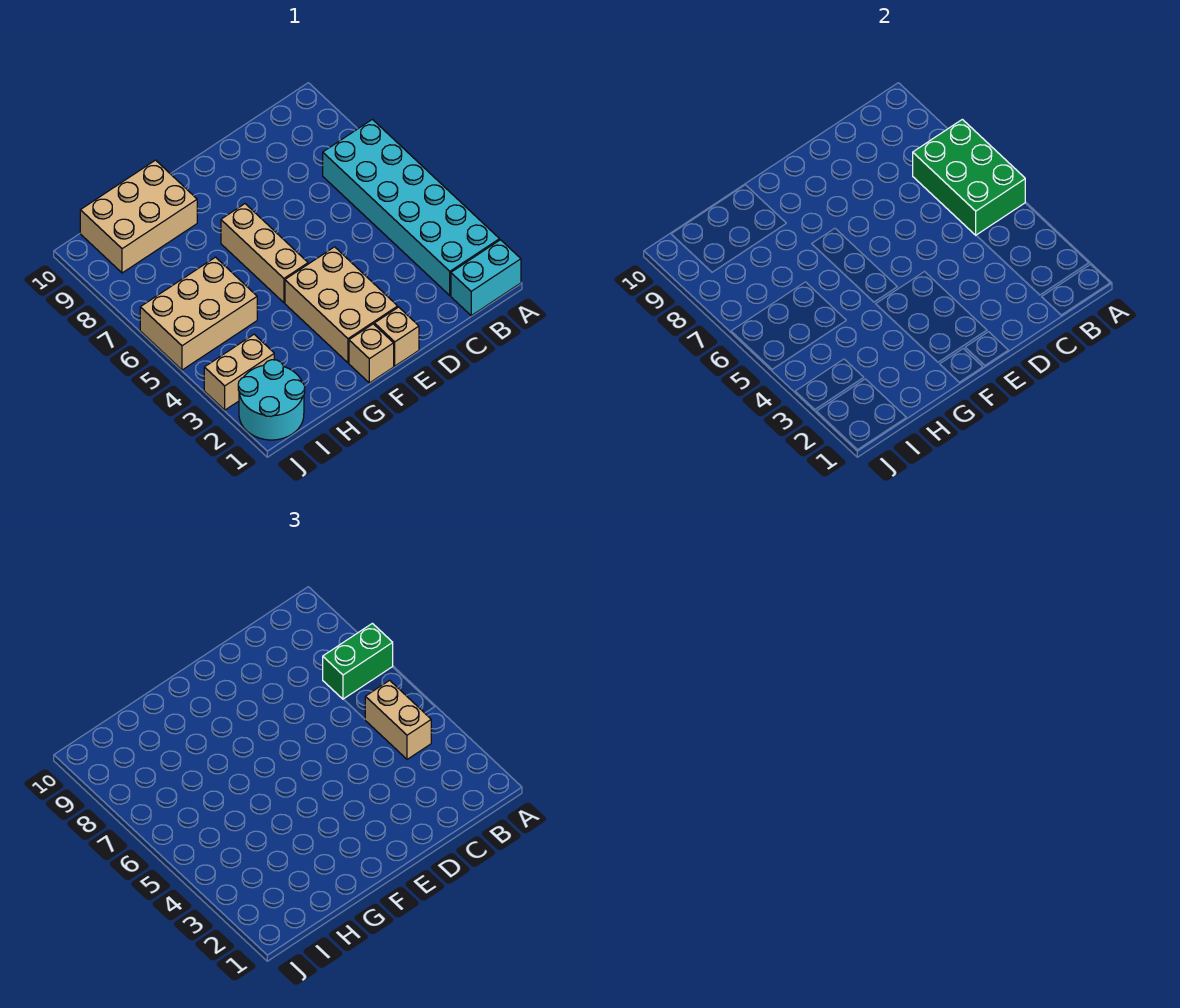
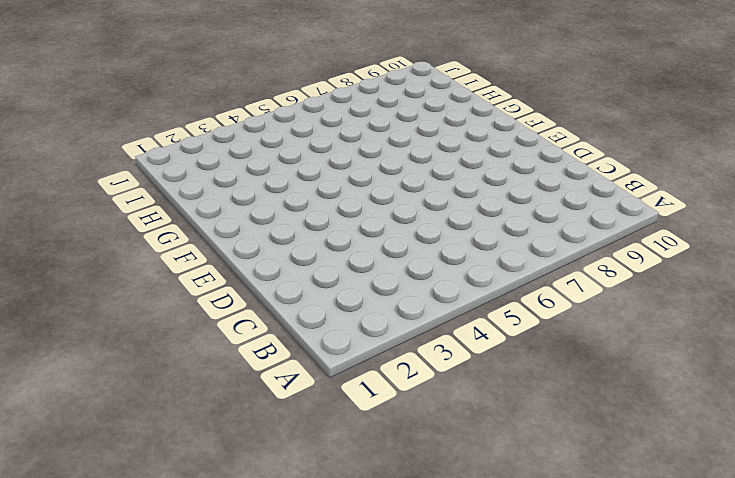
none -> cyan 1x2 brick [451,240,521,316]
none -> cyan 2x6 brick [323,119,500,295]
none -> tan 1x1 brick [374,307,419,366]

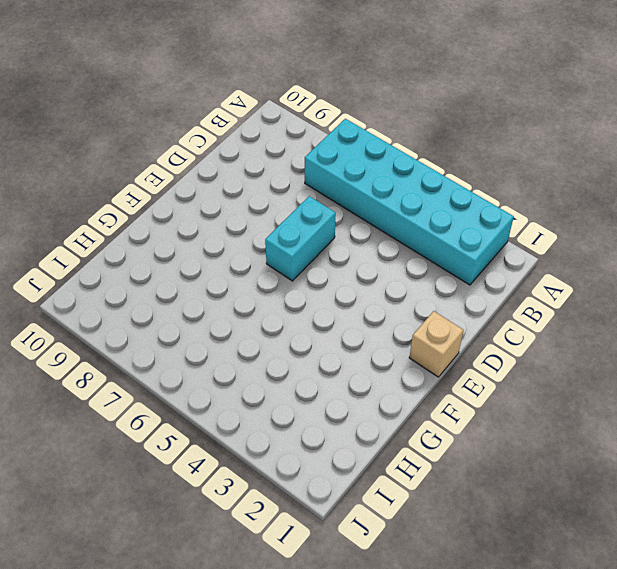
cyan 1x2 brick [265,196,336,281] -> cyan 1x2 brick moved to [451,240,521,316]
none -> tan 2x3 brick [285,247,398,363]
none -> tan 1x1 brick [349,324,394,383]
none -> tan 1x3 brick [221,204,308,303]

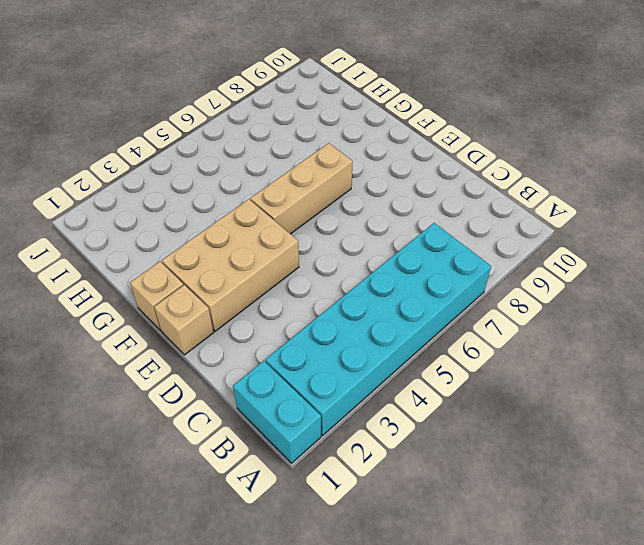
none -> tan 2x3 brick [80,160,197,273]
none -> tan 2x3 brick [140,257,257,370]
none -> cyan 2x2 round brick [238,360,305,440]

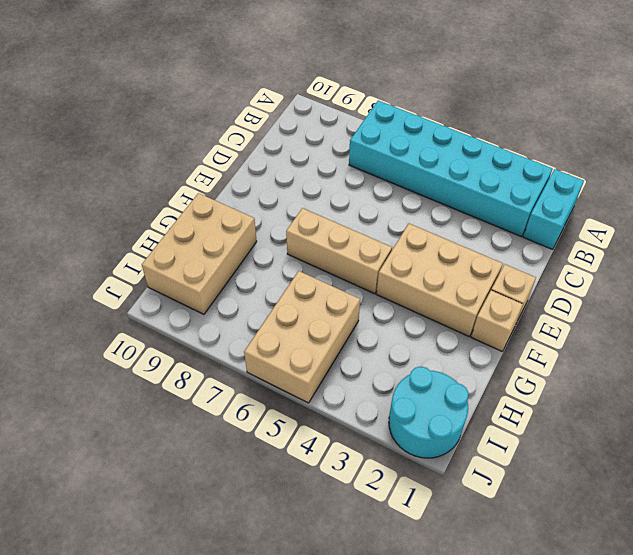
none -> tan 1x2 brick [204,334,274,410]
none -> green 2x3 brick [913,119,1025,235]
none -> green 1x2 brick [323,623,393,699]

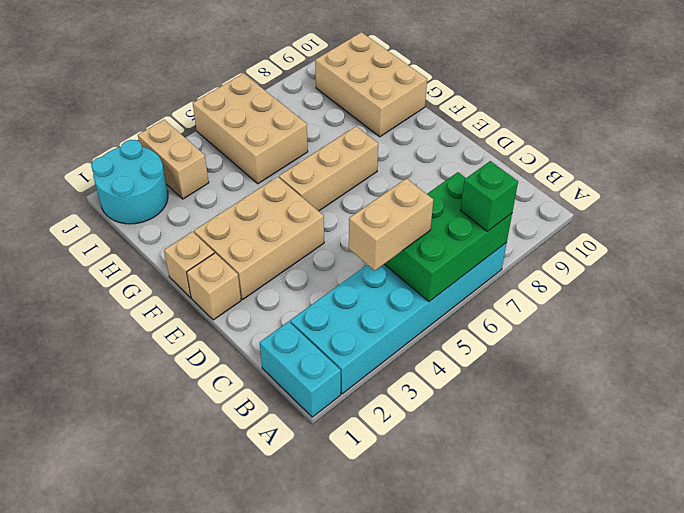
green 1x1 brick [460,161,518,231] -> green 1x2 brick [323,623,393,699]

